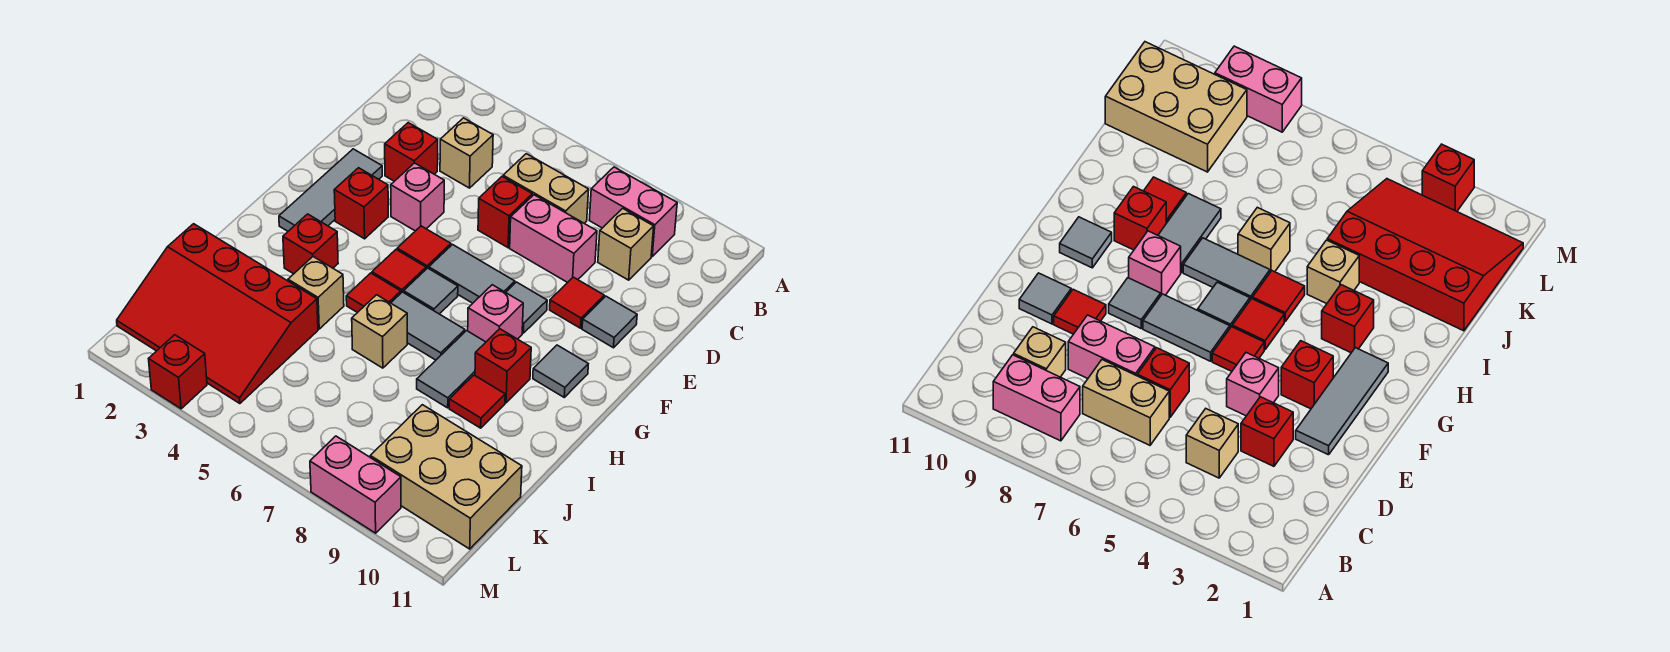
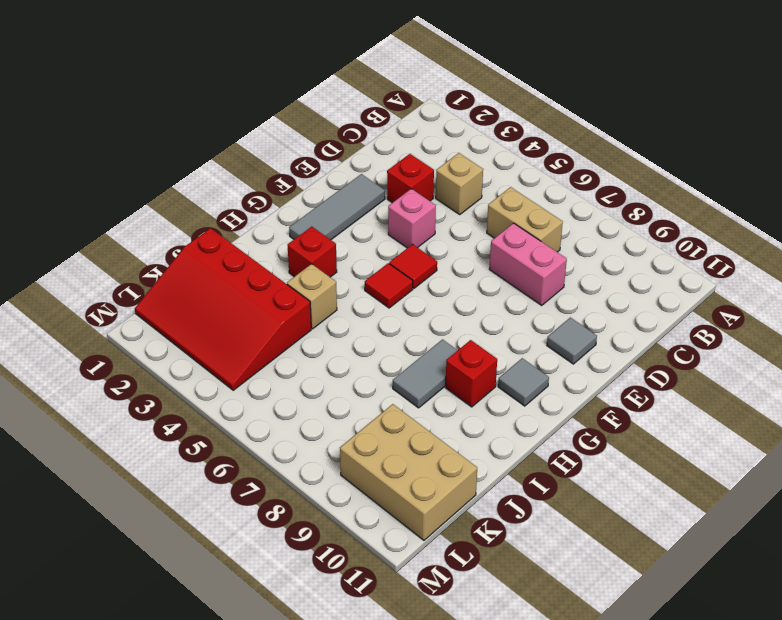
none -> pink 1x2 brick [589,167,677,256]
none -> tan 1x1 brick [598,208,654,280]
none -> red 1x1 brick [478,177,532,248]
none -> red 1x1 tile [550,277,604,328]

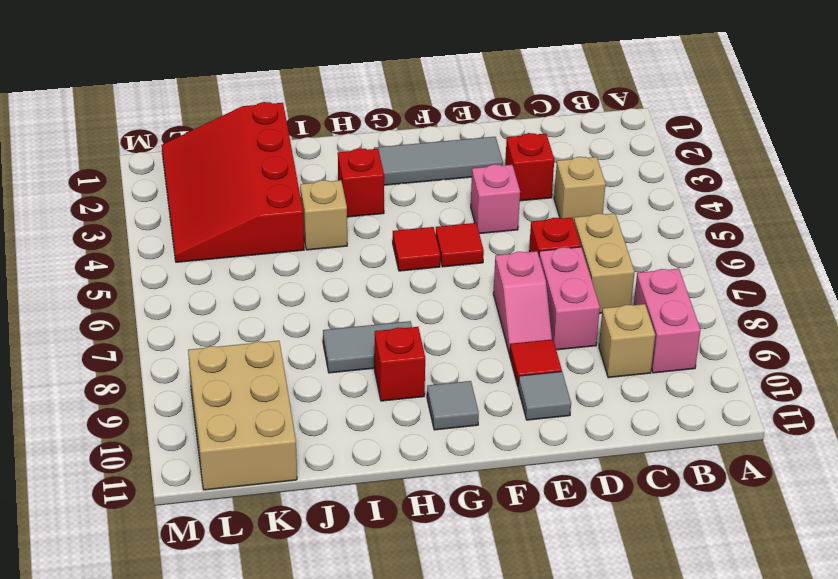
pink 1x2 slope [493,251,552,354] -> none
none -> red 1x1 brick [334,168,388,239]
none -> grey 1x2 tile [429,245,515,303]
none -> grey 1x1 tile [506,282,547,333]
none -> grey 1x1 tile [404,268,458,314]

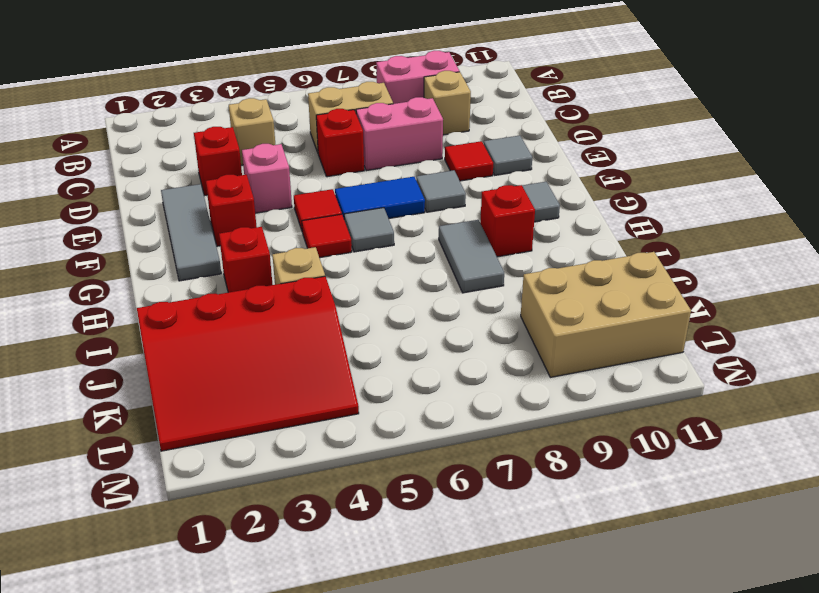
blue 1x2 tile [335,177,425,218] -> grey 1x2 tile [429,245,515,303]
none -> pink 1x1 brick [468,285,523,342]
none -> red 1x1 tile [346,273,401,313]
none -> grey 1x2 tile [391,292,465,360]
none -> tan 1x1 brick [352,295,407,368]

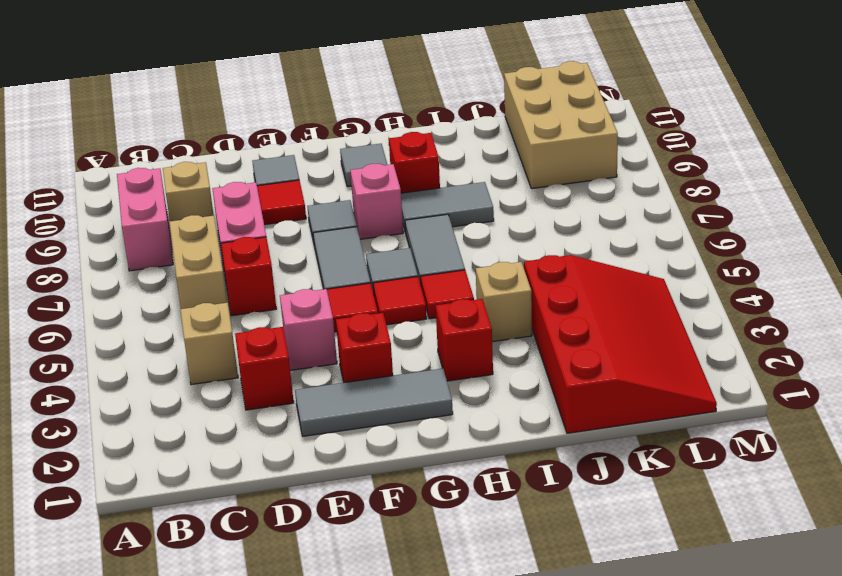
none -> tan 1x1 brick [352,295,407,368]
none -> red 1x1 tile [449,375,505,428]
none -> red 1x1 brick [149,335,207,409]
none -> pink 1x2 brick [310,436,401,533]

